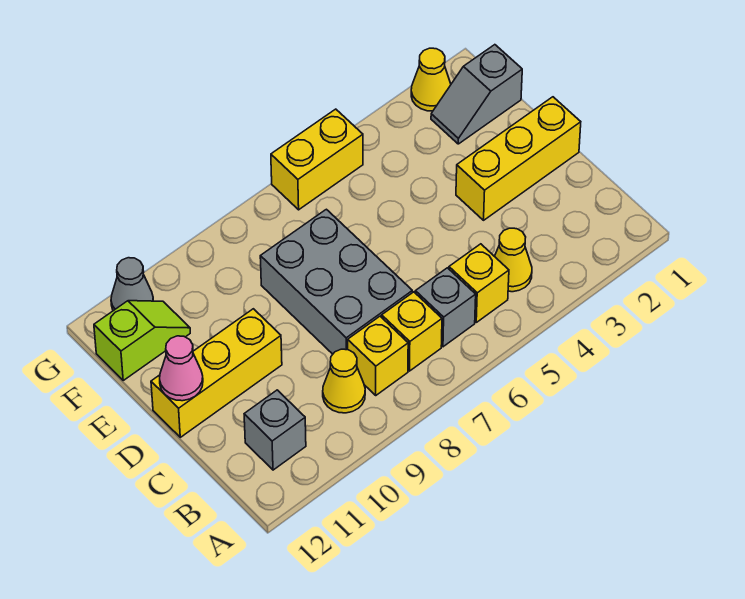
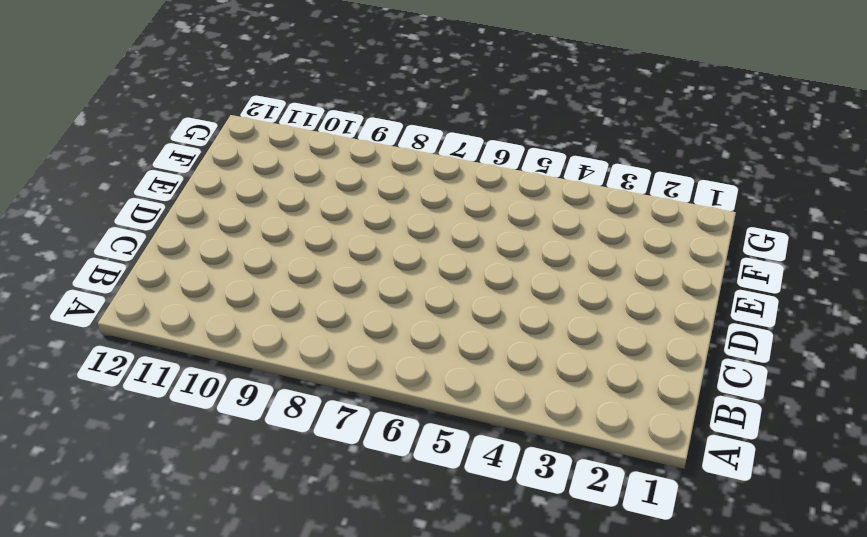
none -> yellow 1x1 cone [495,228,532,292]
none -> yellow 1x1 brick [449,244,509,322]
none -> grey 1x1 brick [415,268,476,347]

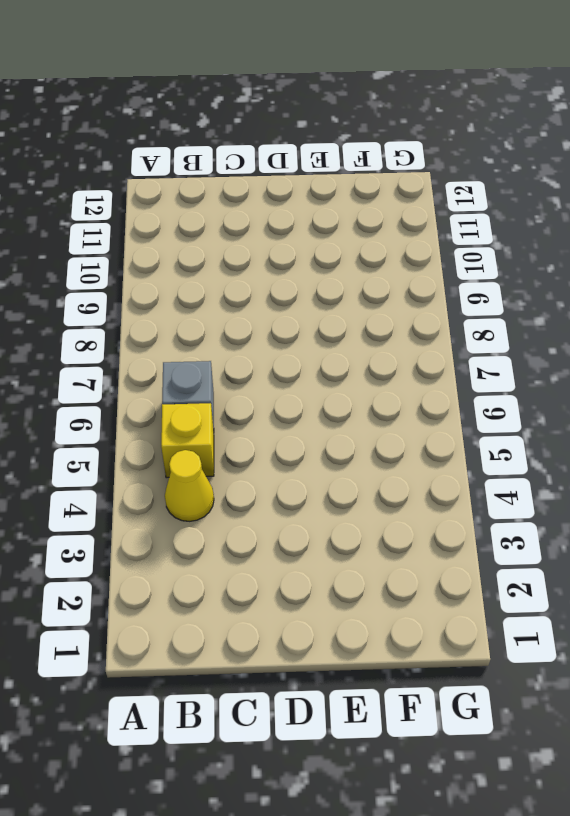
none -> yellow 1x1 brick [382,292,442,371]
none -> yellow 1x1 brick [348,316,408,395]
none -> yellow 1x1 cone [323,349,365,413]

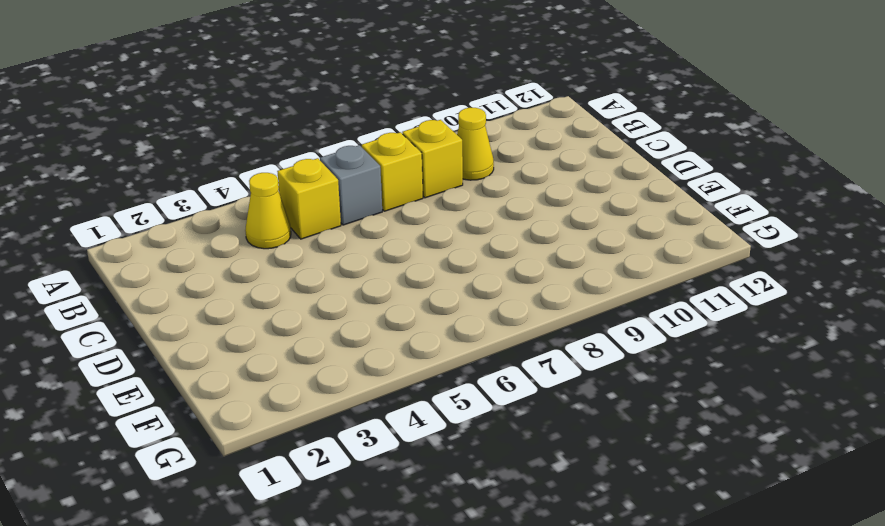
none -> grey 1x1 brick [244,390,306,470]
none -> grey 2x3 brick [260,209,412,354]
none -> yellow 1x3 brick [456,97,581,220]

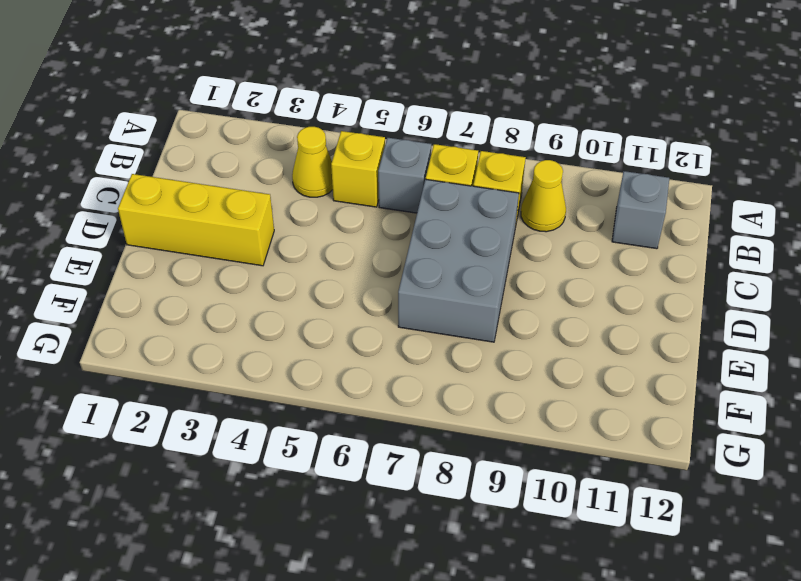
none -> yellow 1x3 brick [151,309,282,437]
none -> grey 1x2 slope [431,45,522,144]
none -> lime 1x2 slope [94,301,190,380]

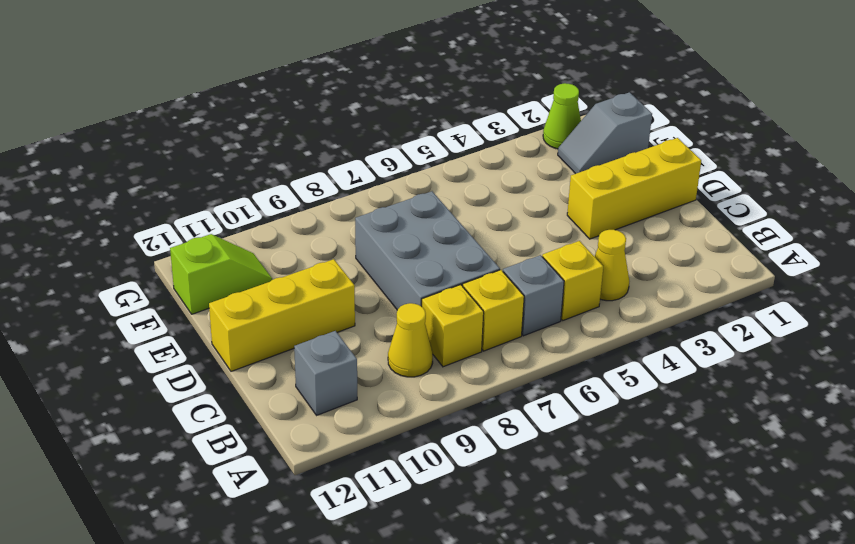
lime 1x1 cone [543,83,581,149] -> yellow 1x1 cone [411,48,451,111]
none -> yellow 1x2 brick [271,109,363,210]
none -> grey 1x1 cone [111,258,153,311]
none -> pink 1x1 cone [160,336,203,401]

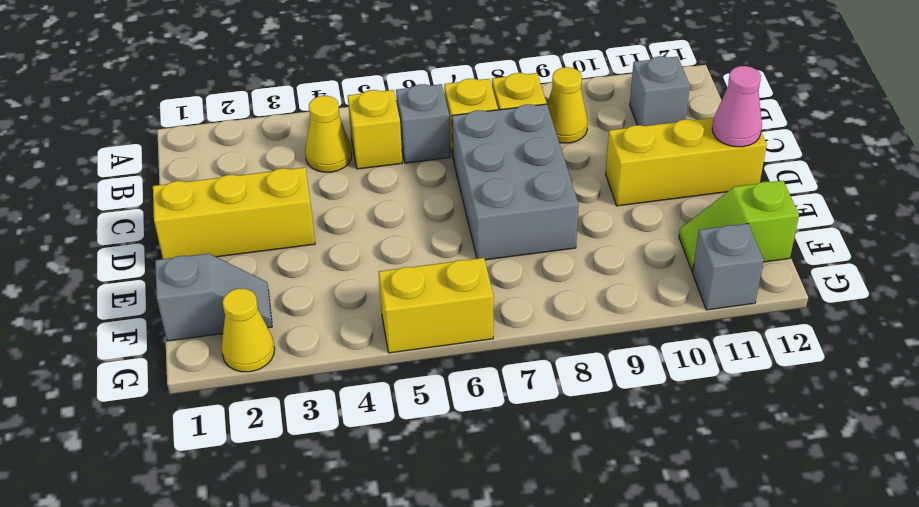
grey 1x1 brick [693,224,764,310] -> grey 1x1 cone [111,258,153,311]

